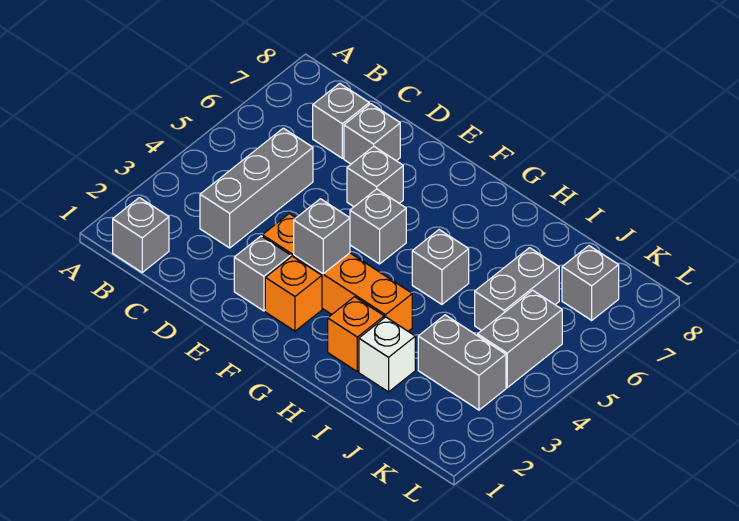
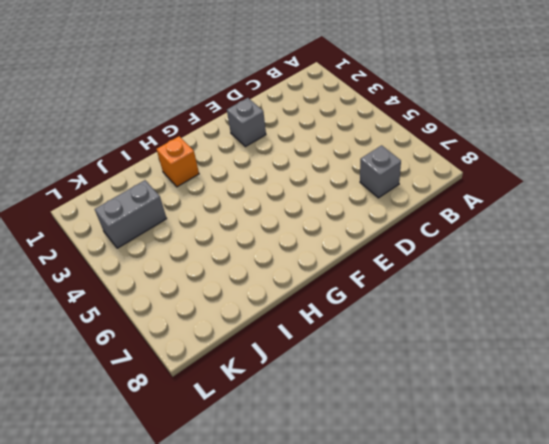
none -> grey 1x1 brick [113,198,169,272]
none -> grey 1x3 brick [200,128,313,248]
none -> grey 1x1 brick [344,104,400,164]

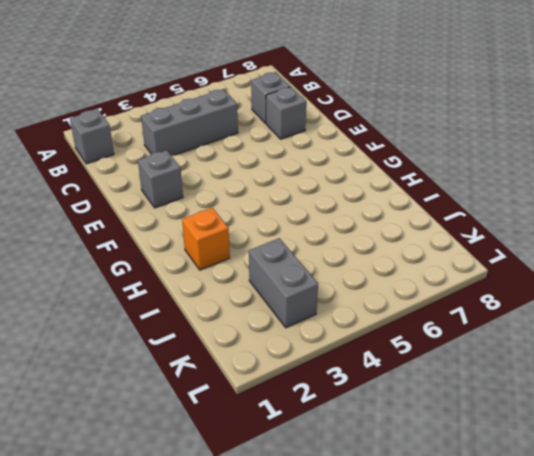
none -> orange 1x4 brick [262,214,412,331]
none -> grey 1x1 brick [347,146,403,207]
none -> orange 1x1 brick [265,256,322,331]

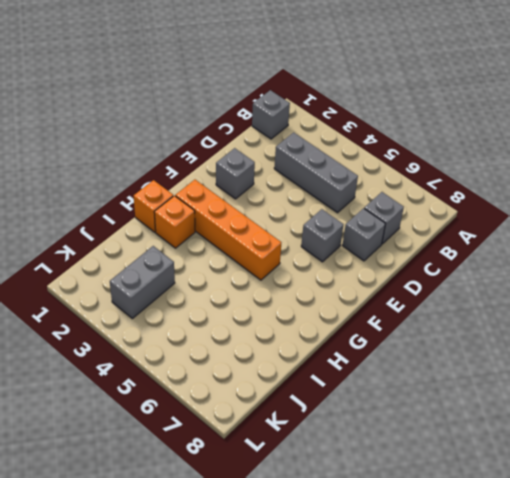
orange 1x4 brick [175,180,281,280] -> orange 1x4 brick turned to [262,214,412,331]
orange 1x1 brick [134,180,173,232] -> orange 1x1 brick moved to [265,256,322,331]
none -> grey 1x1 brick [350,189,406,264]
none -> grey 1x1 brick [412,230,469,304]
none -> white 1x1 brick [359,317,415,392]

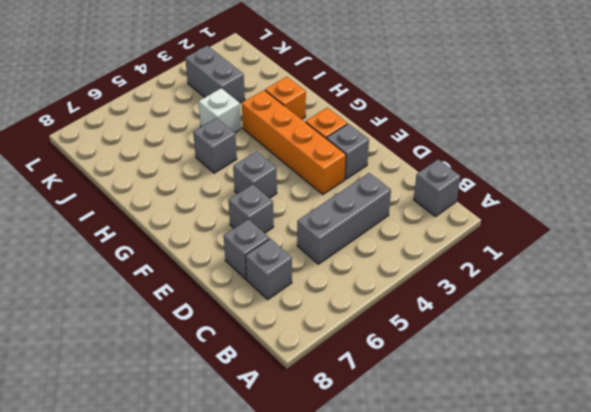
white 1x1 brick [199,88,241,133] -> white 1x1 brick moved to [359,317,415,392]
none -> grey 1x2 brick [475,248,559,331]
none -> grey 1x2 brick [478,290,562,388]
none -> grey 1x1 brick [562,246,619,320]

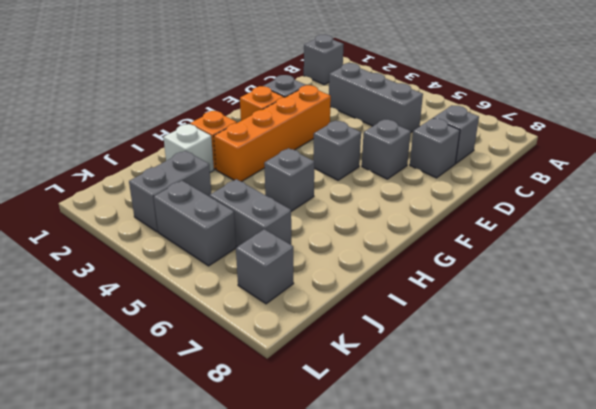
none -> grey 1x1 brick [294,199,350,274]

